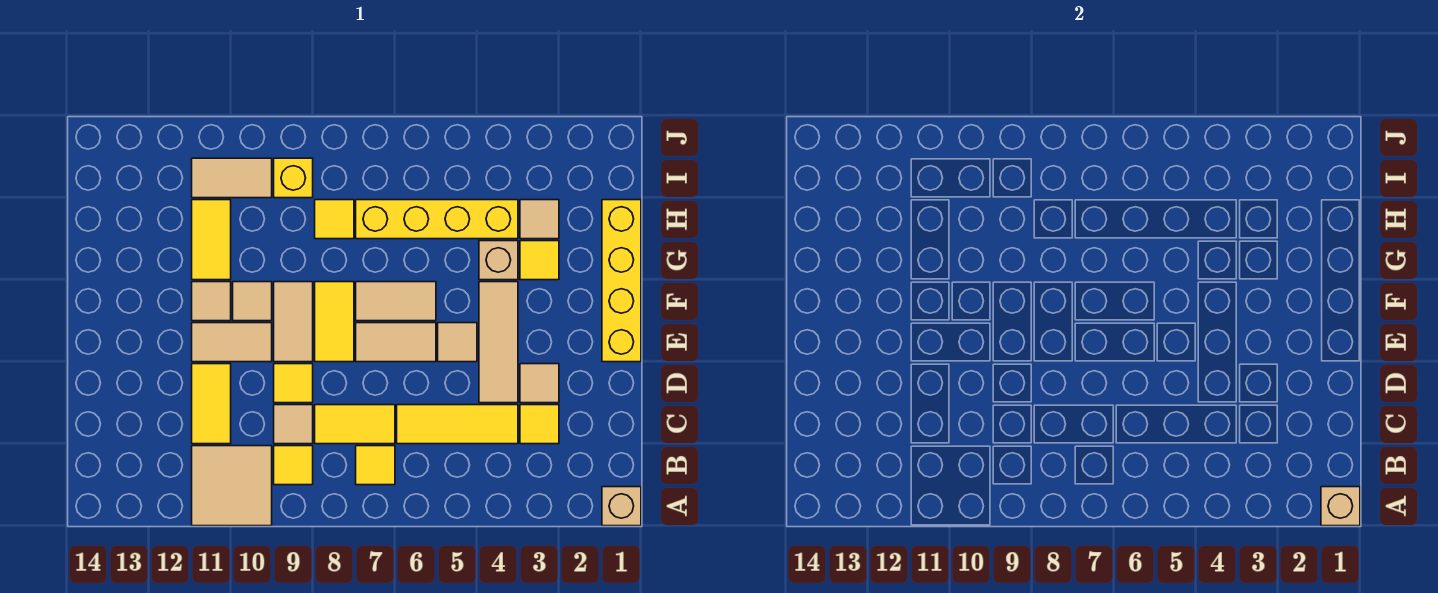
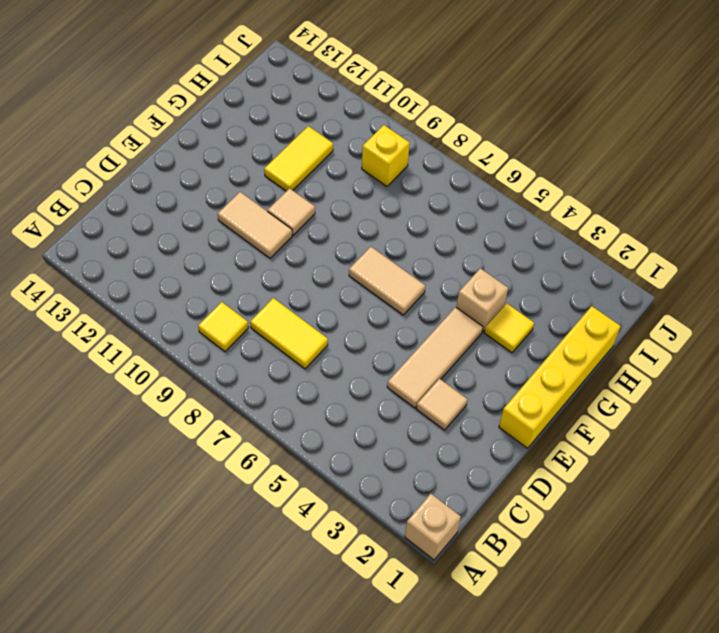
none -> tan 2x2 tile [192,446,272,526]
none -> yellow 1x1 tile [356,446,395,485]
none -> yellow 1x1 tile [520,405,559,444]
none -> yellow 1x3 tile [397,405,518,444]

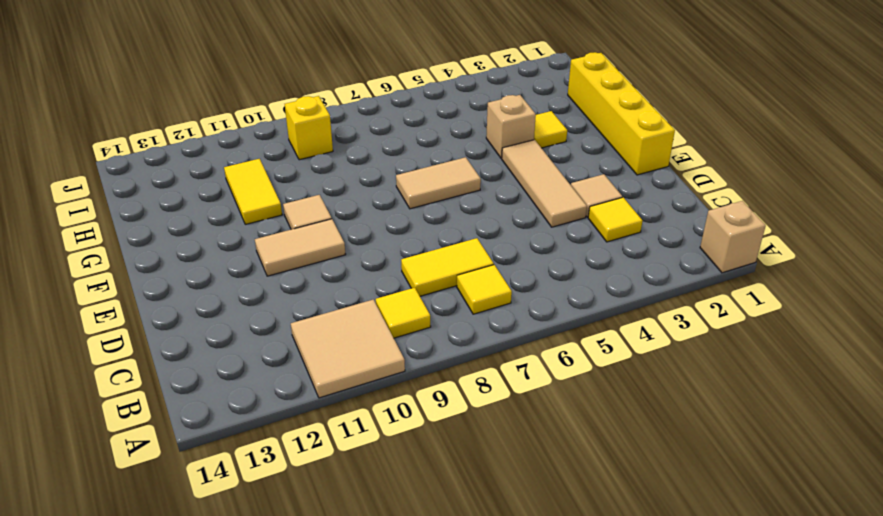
none -> yellow 1x3 tile [397,405,518,444]
none -> tan 1x1 tile [274,405,313,444]
none -> yellow 1x2 tile [192,364,231,444]
none -> yellow 1x1 tile [274,364,313,403]

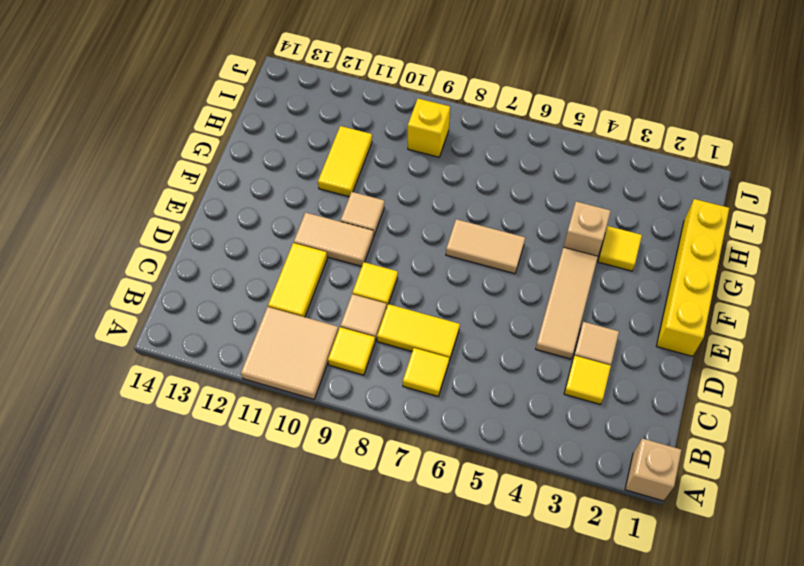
none -> yellow 1x3 tile [397,405,518,444]
none -> tan 1x1 tile [438,323,477,362]
none -> tan 1x2 tile [356,323,436,362]
none -> yellow 1x2 tile [315,282,354,362]

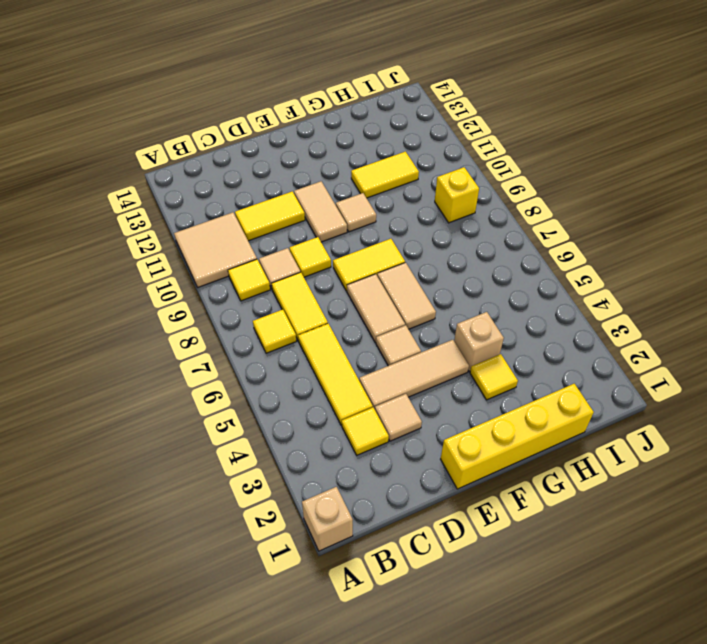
none -> tan 1x2 tile [274,282,313,362]
none -> tan 1x1 tile [192,282,231,321]
none -> tan 1x1 tile [520,200,559,239]
none -> yellow 1x4 brick [356,200,518,239]

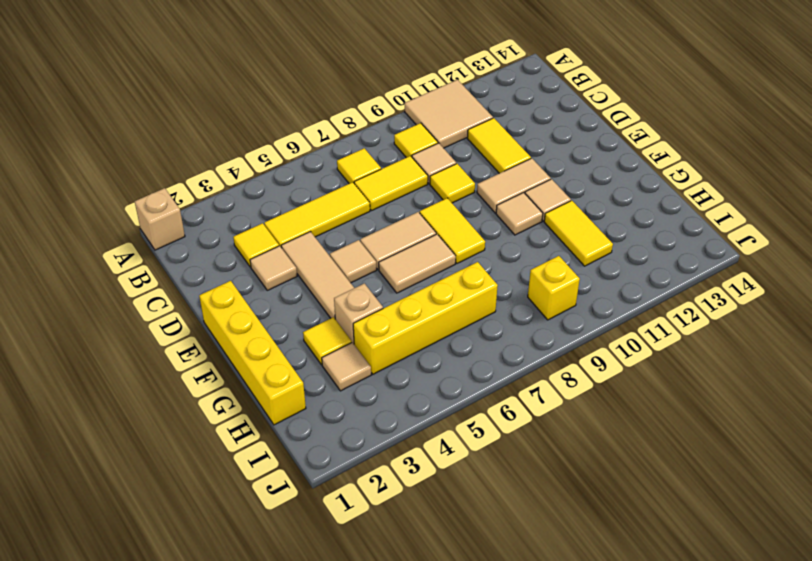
none -> tan 1x2 tile [274,282,313,362]
none -> yellow 1x1 tile [315,200,354,239]
none -> tan 1x2 tile [192,158,272,198]
none -> tan 1x1 brick [1321,487,1360,526]

